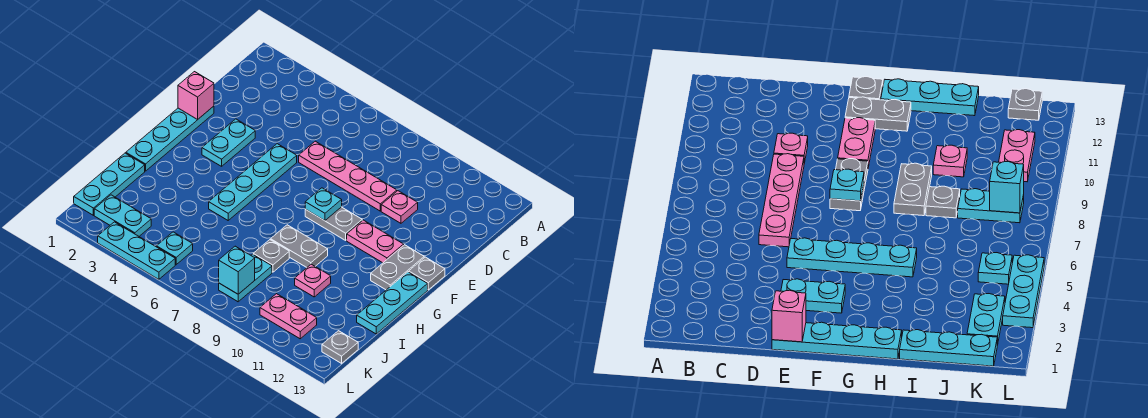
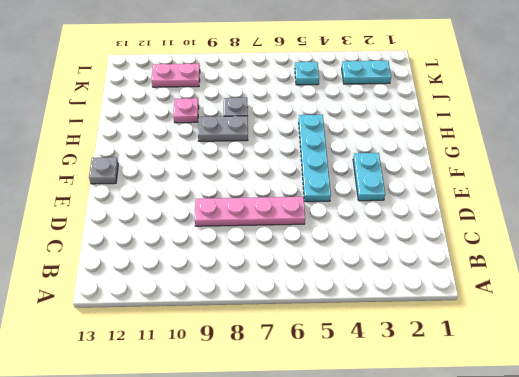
none -> pink 1x1 plate [381,191,418,223]
none -> cyan 1x4 plate [126,106,214,171]
none -> grey 1x2 plate [305,207,362,240]

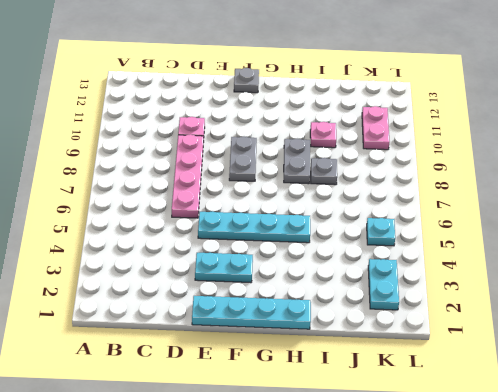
none -> pink 1x2 plate [347,220,404,263]
none -> grey 1x2 plate [371,245,424,290]
none -> cyan 1x3 plate [357,272,428,334]

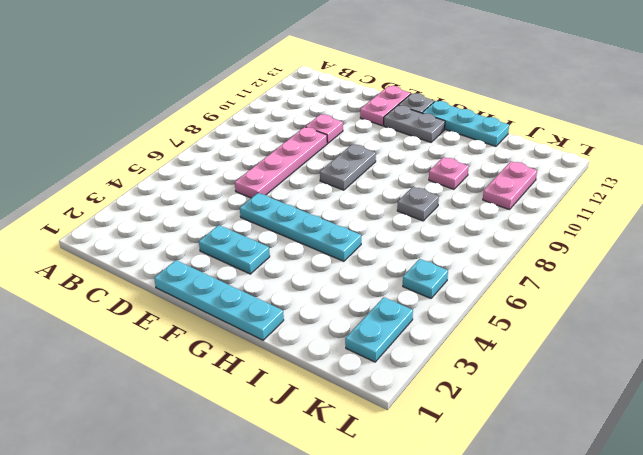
pink 1x2 plate [360,86,411,126] -> pink 1x2 plate moved to [347,220,404,263]
none -> grey 1x2 plate [271,225,328,267]
none -> cyan 1x3 plate [74,153,145,215]
none -> cyan 1x2 plate [219,254,272,302]

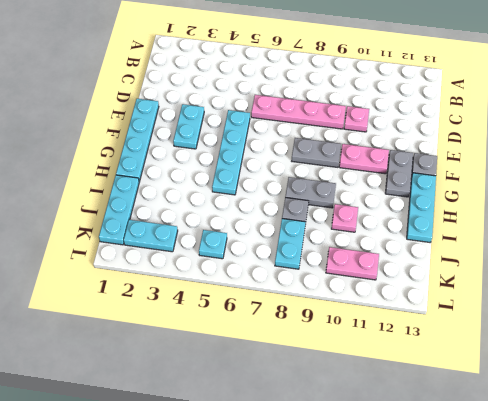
none -> grey 1x1 plate [322,331,358,363]
none -> cyan 1x3 plate [98,222,175,279]
none -> pink 1x1 brick [178,72,214,119]

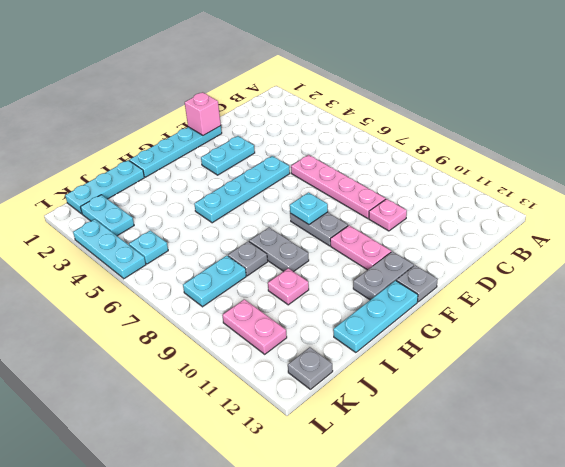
none -> cyan 1x1 brick [219,246,255,294]

